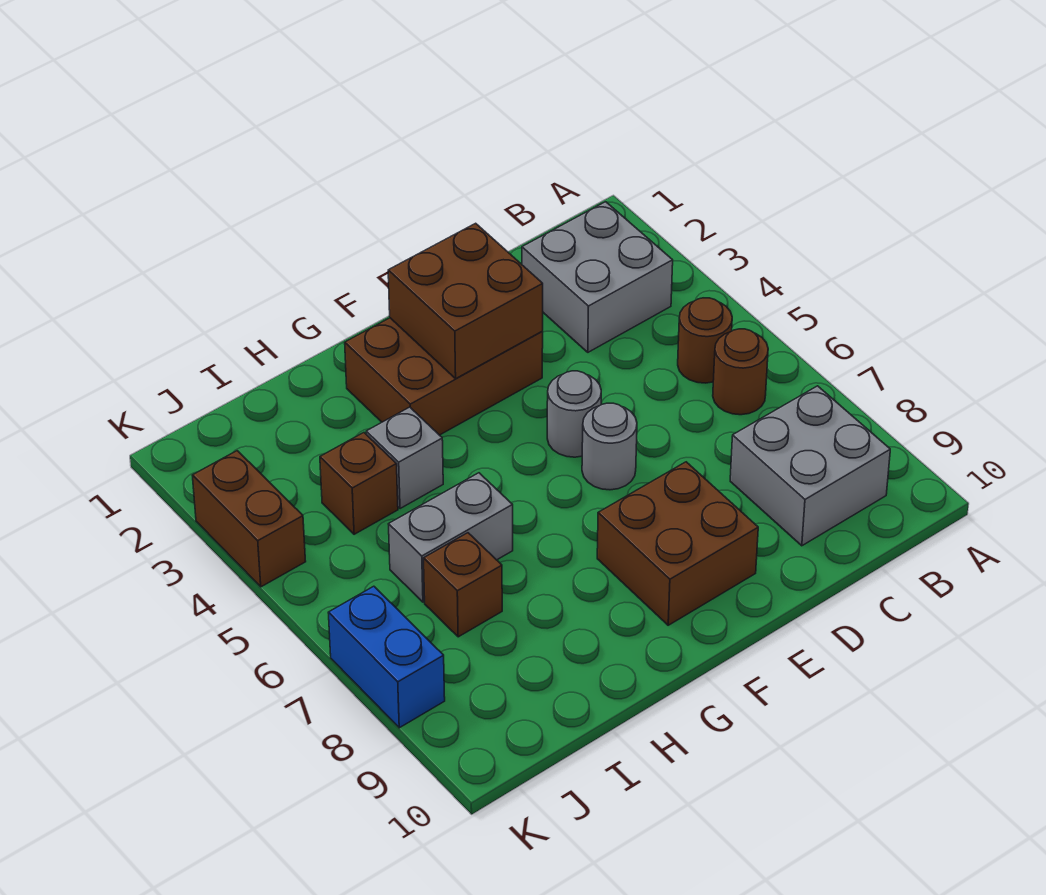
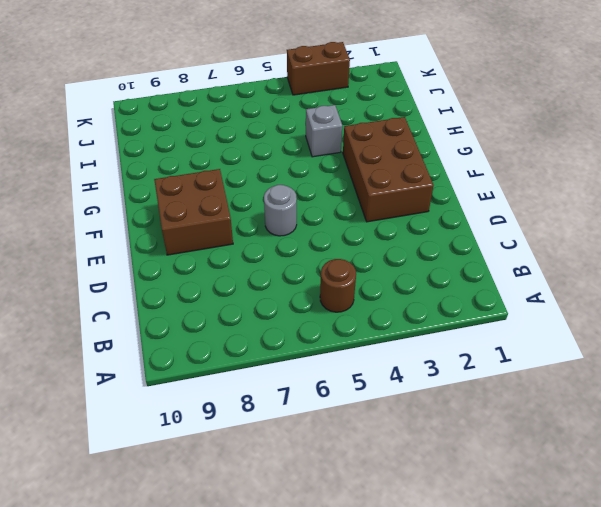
none -> grey 2x2 brick [522,202,673,352]
none -> brown 1x1 round brick [713,329,768,415]
none -> grey 2x2 brick [730,386,890,546]

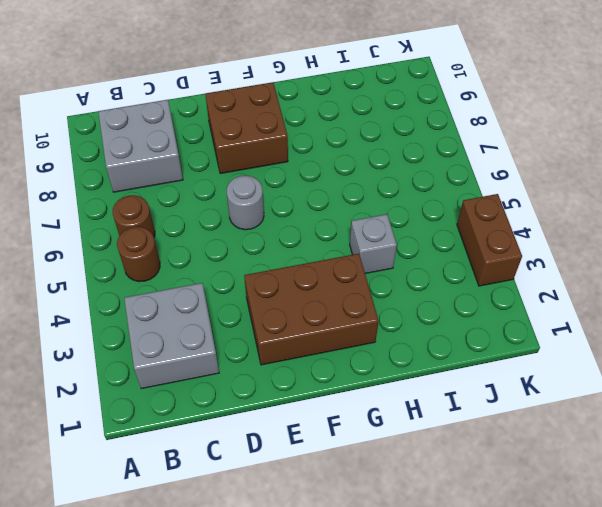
none -> grey 1x1 round brick [547,371,601,457]
none -> grey 1x2 brick [389,473,513,602]
none -> brown 1x1 brick [320,433,398,534]

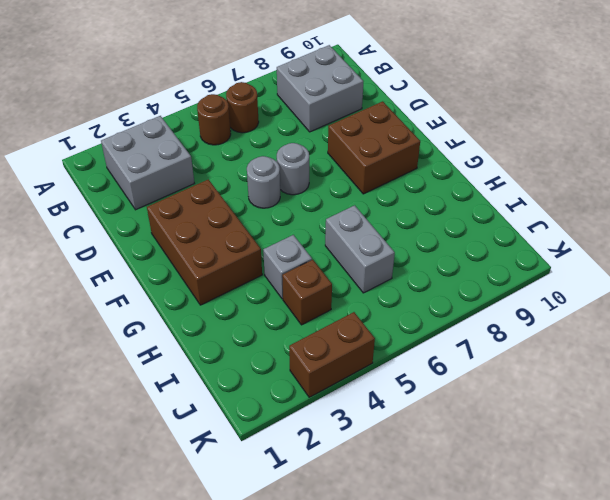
none -> brown 1x1 brick [424,533,502,637]
none -> blue 1x2 brick [328,586,445,728]
none -> brown 2x2 brick [388,223,543,378]

